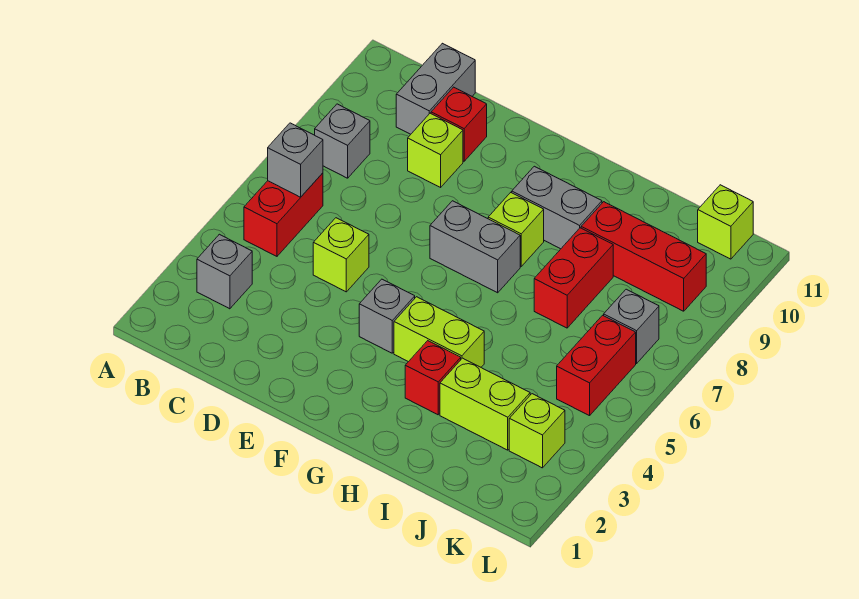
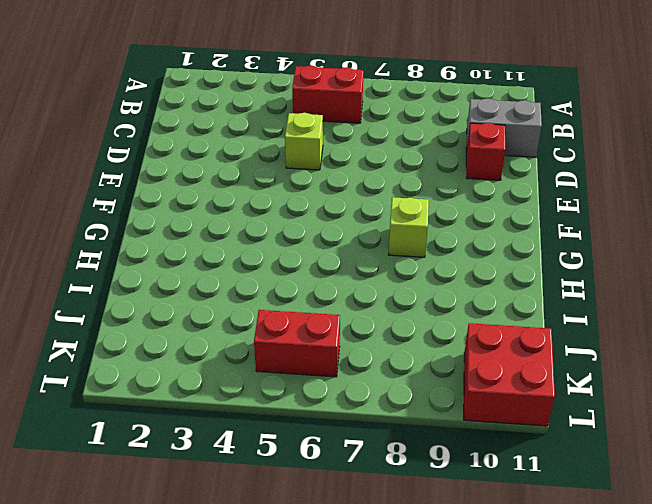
red 2x2 brick [464,323,555,426] -> lime 1x1 brick [698,185,753,259]
none -> grey 1x1 brick [197,234,252,309]
none -> grey 1x1 brick [315,104,370,178]
none -> lime 1x1 brick [408,113,463,187]

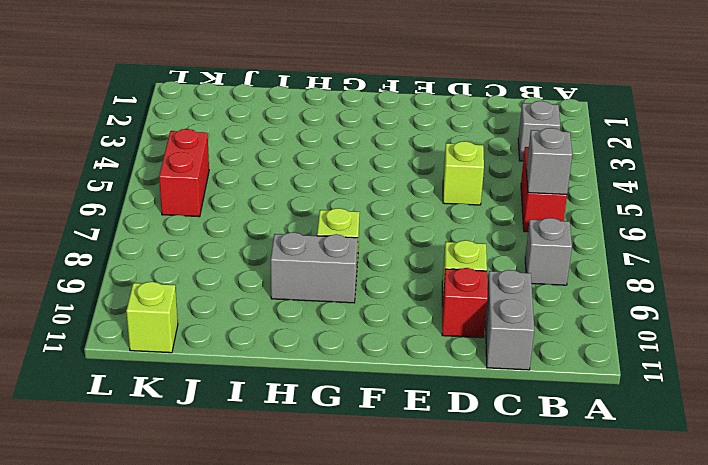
none -> grey 1x1 brick [359,279,415,353]
none -> grey 1x2 brick [430,201,520,293]
none -> lime 1x2 brick [394,297,484,367]

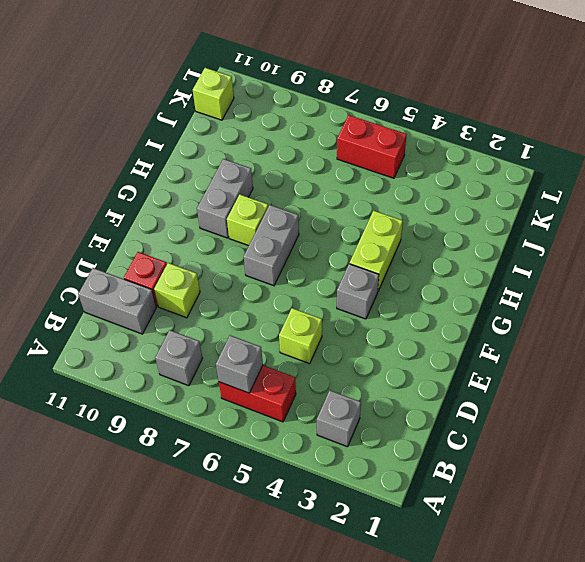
none -> red 1x1 brick [405,341,461,415]
none -> lime 1x2 brick [440,358,530,450]
none -> red 1x2 brick [534,228,613,328]

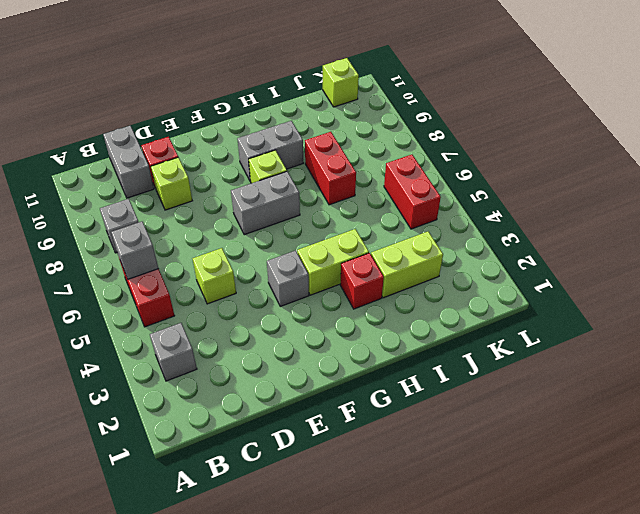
none -> red 1x3 brick [581,202,706,311]
none -> lime 1x1 brick [509,394,565,468]
none -> grey 1x1 brick [604,289,659,363]

